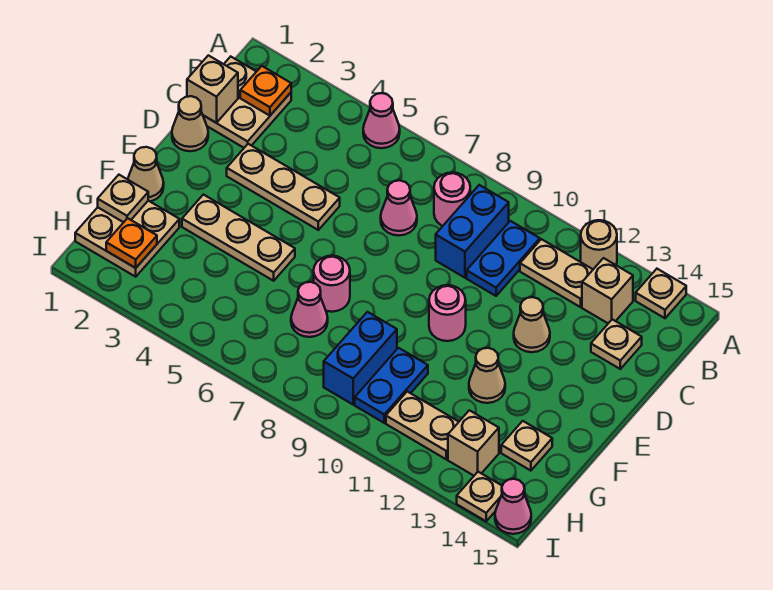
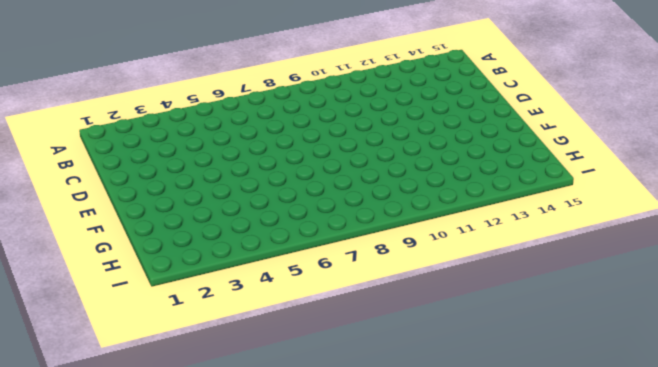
none -> pink 1x1 cone [363,93,400,148]
none -> tan 1x1 round brick [581,220,617,269]
none -> tan 1x1 plate [636,269,686,318]
none -> tan 2x2 plate [203,57,291,148]

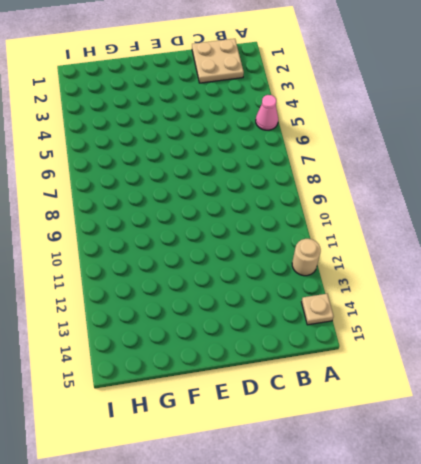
none -> pink 1x1 round brick [434,172,470,226]
none -> blue 1x2 brick [436,185,509,278]
none -> blue 1x2 plate [467,221,540,296]
none -> tan 1x2 plate [520,239,593,307]

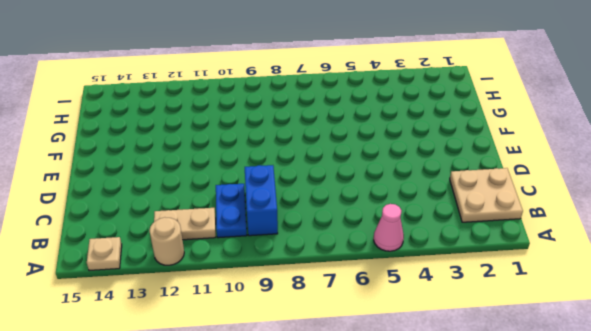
none -> pink 1x1 round brick [434,172,470,226]
none -> tan 1x1 brick [582,258,633,323]
none -> pink 1x1 cone [381,180,417,235]
none -> tan 1x1 plate [591,319,642,369]

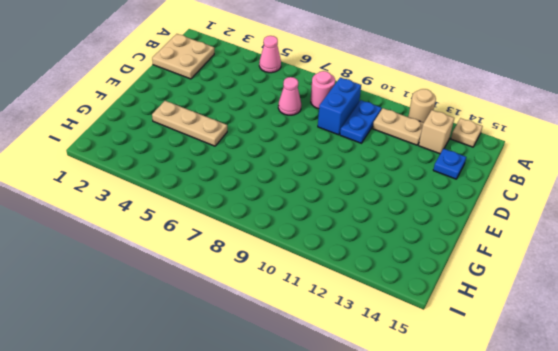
blue 1x1 plate [433,149,466,179] -> tan 1x1 plate [591,319,642,369]
none -> tan 1x1 cone [172,96,208,151]
none -> tan 1x3 plate [227,144,340,230]
none -> tan 1x1 cone [514,297,550,352]
none -> pink 1x1 round brick [429,285,466,341]

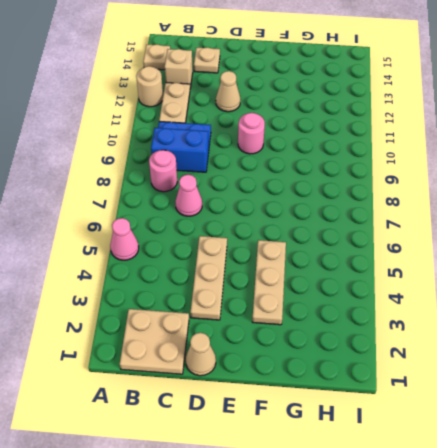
none -> tan 1x1 cone [128,147,164,201]
none -> pink 1x1 round brick [314,256,350,312]
none -> tan 1x1 cone [469,348,505,403]
none -> tan 2x2 plate [75,201,179,277]

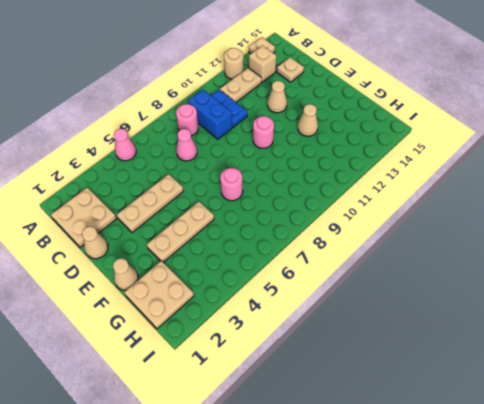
none -> pink 1x1 cone [291,282,328,337]
none -> blue 1x2 brick [324,312,397,404]
none -> blue 1x2 plate [355,348,428,423]
none -> tan 1x1 plate [501,421,552,471]

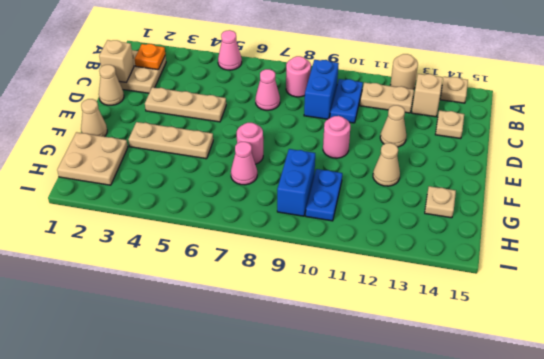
none -> tan 1x2 plate [386,392,459,459]
none -> tan 1x1 brick [448,410,499,476]
none -> tan 1x1 plate [457,472,502,521]
none -> pink 1x1 cone [495,479,531,534]

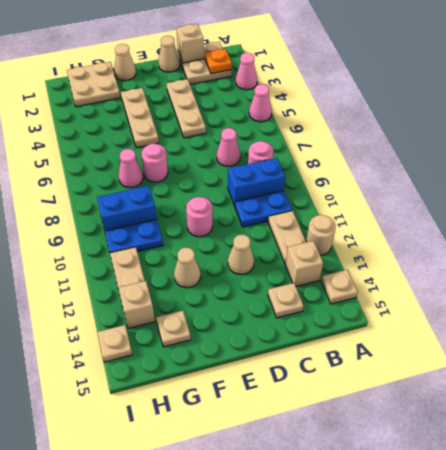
pink 1x1 cone [236,53,257,90] -> pink 1x1 cone moved to [495,479,531,534]
none -> tan 1x1 plate [98,175,148,222]
none -> orange 1x1 plate [106,218,157,268]

